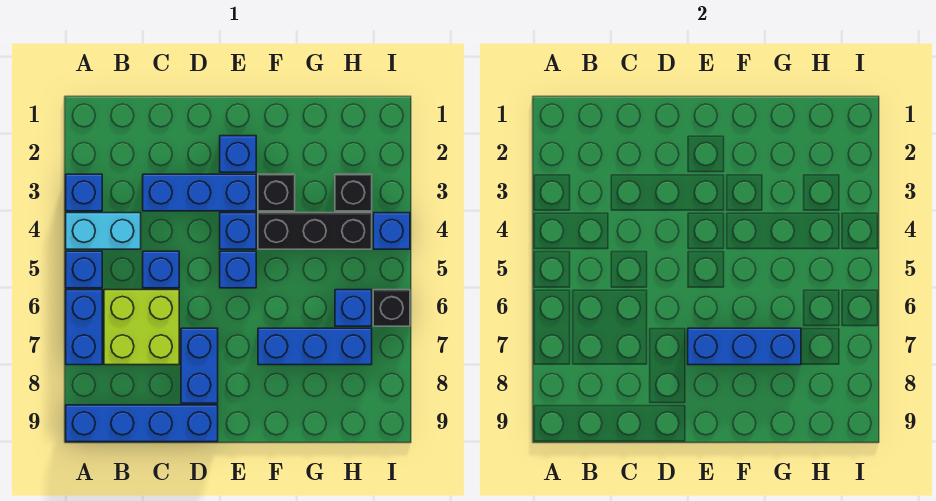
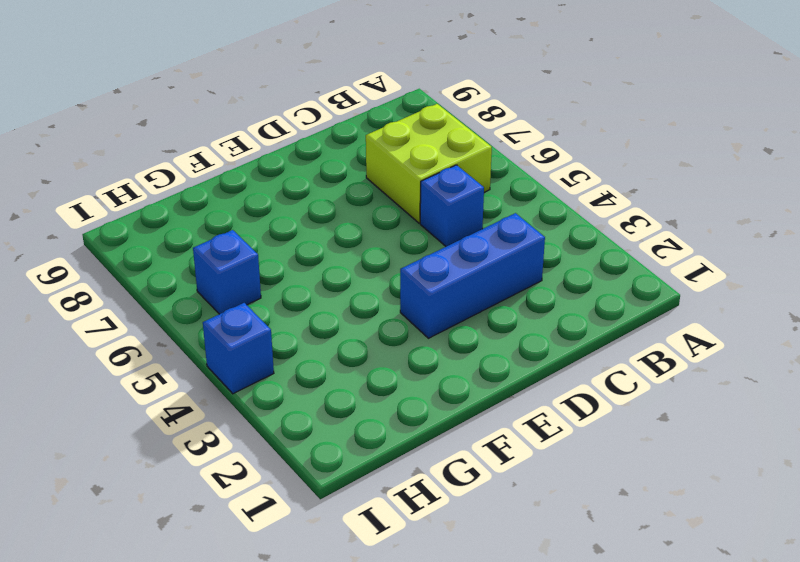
none -> blue 1x1 brick [66,174,102,211]
none -> cyan 1x2 brick [66,213,141,249]
none -> blue 1x1 brick [66,251,102,288]

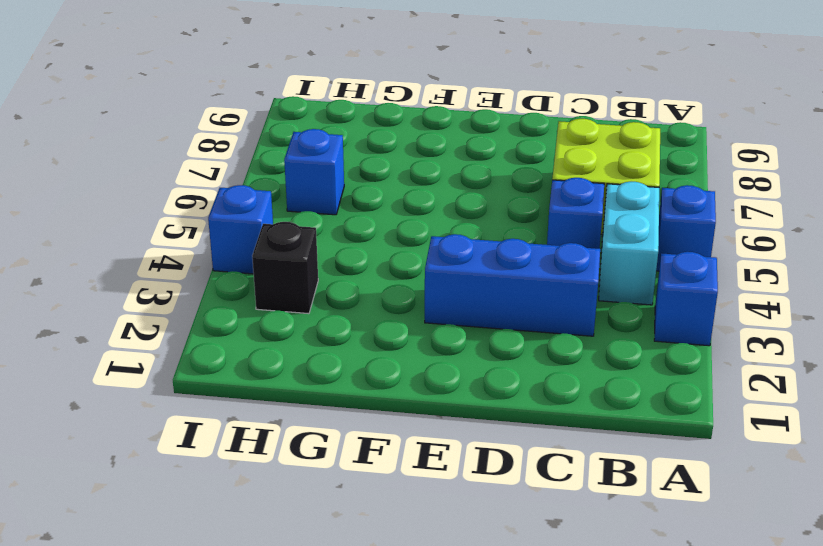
cyan 1x2 brick [599,182,659,305] -> cyan 1x2 brick turned to [66,213,141,249]
none -> blue 1x2 brick [66,290,102,365]
none -> blue 1x4 brick [66,405,218,442]
none -> blue 1x2 brick [181,328,218,403]

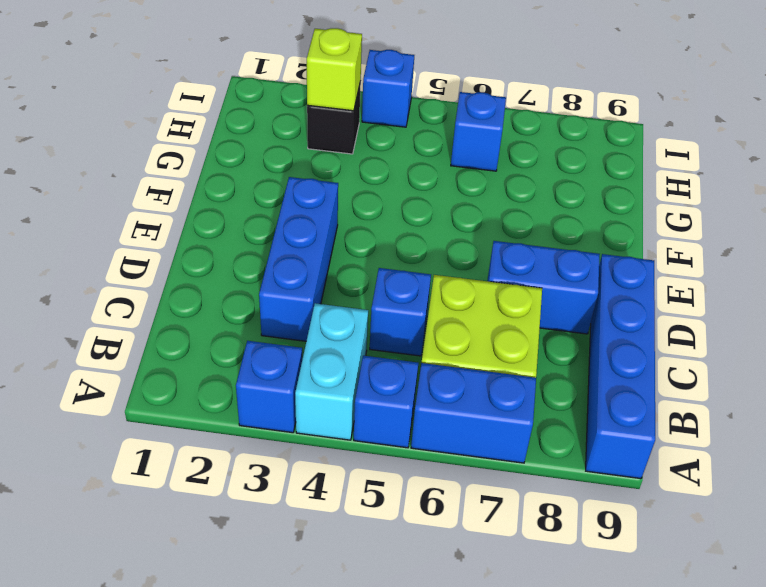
lime 1x1 brick [307,28,362,111] -> none
none -> blue 1x1 brick [220,136,256,172]
none -> blue 1x1 brick [220,213,256,249]
none -> blue 1x1 brick [220,251,256,288]

